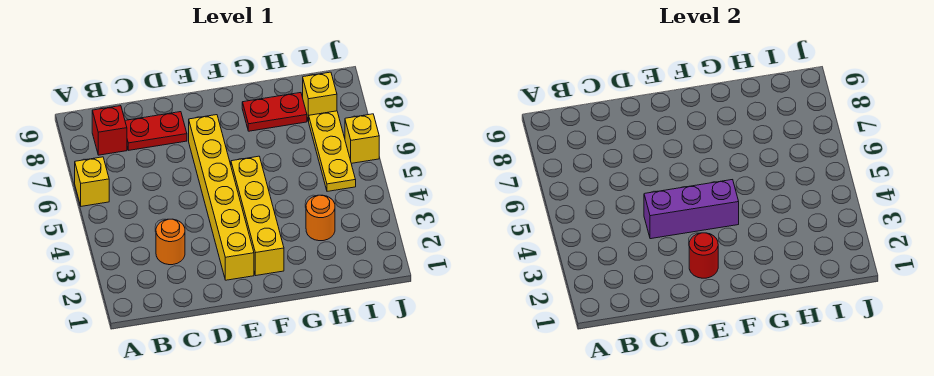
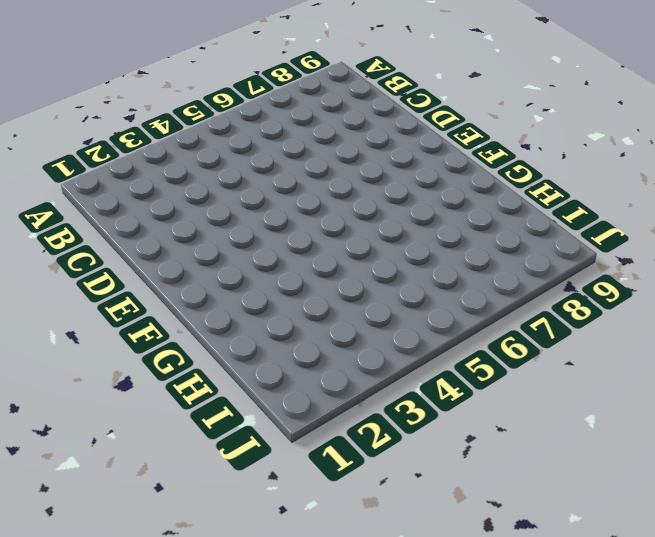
none -> yellow 1x1 brick [75,157,109,206]
none -> red 1x1 brick [92,106,127,155]
none -> orange 1x1 round brick [156,219,185,265]

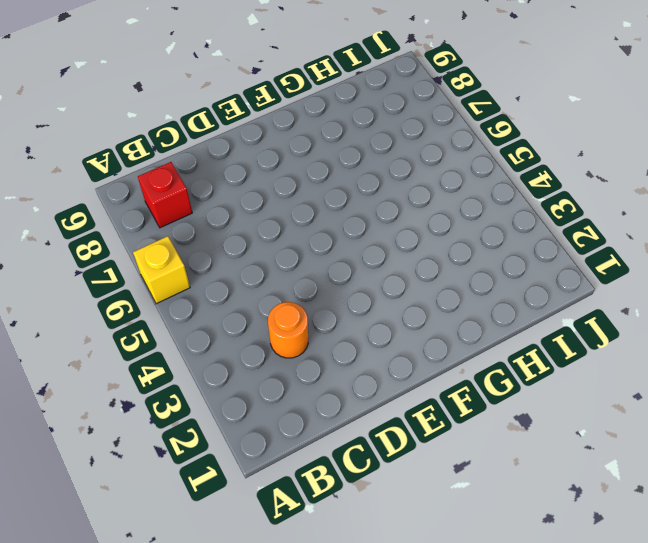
none -> red 1x2 plate [125,112,187,150]
none -> yellow 1x6 brick [189,115,254,280]
none -> yellow 1x4 brick [231,156,284,275]

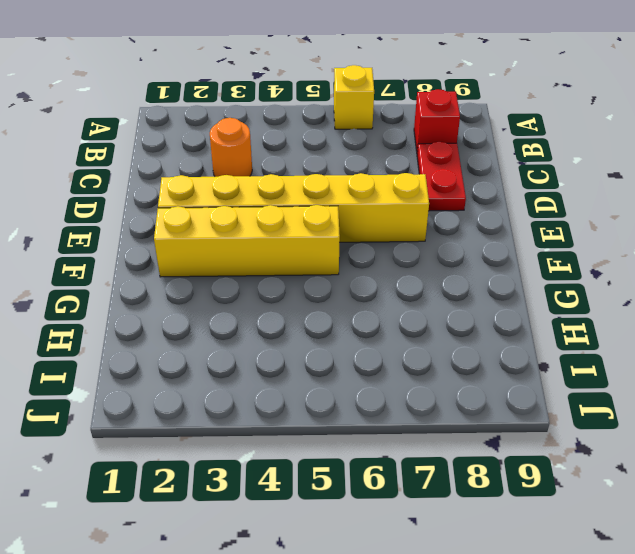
none -> red 1x2 plate [242,93,307,131]
none -> orange 1x1 round brick [306,195,335,241]
none -> yellow 1x3 plate [309,111,356,191]

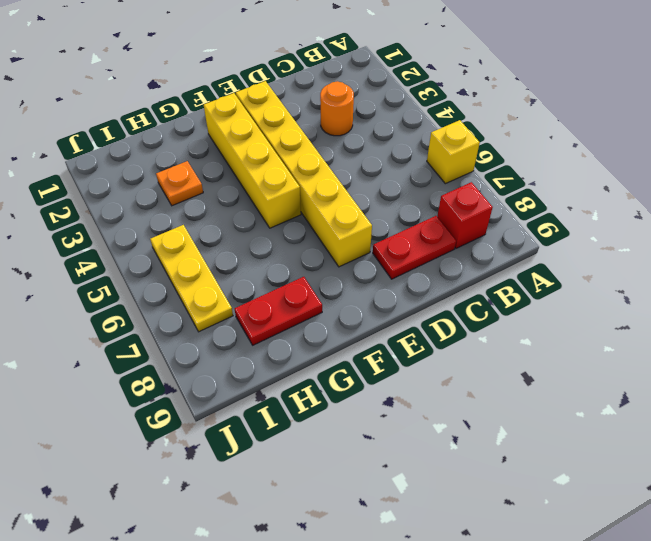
orange 1x1 plate [156,161,203,206] -> orange 1x1 round brick [306,195,335,241]
none -> yellow 1x1 brick [303,72,337,122]
none -> yellow 1x1 brick [345,114,379,163]
none -> purple 1x3 brick [644,180,739,239]

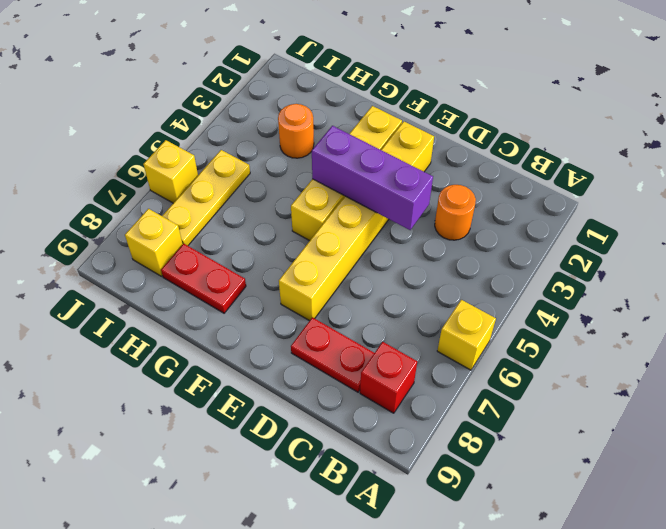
none -> red 1x1 round brick [689,233,718,278]

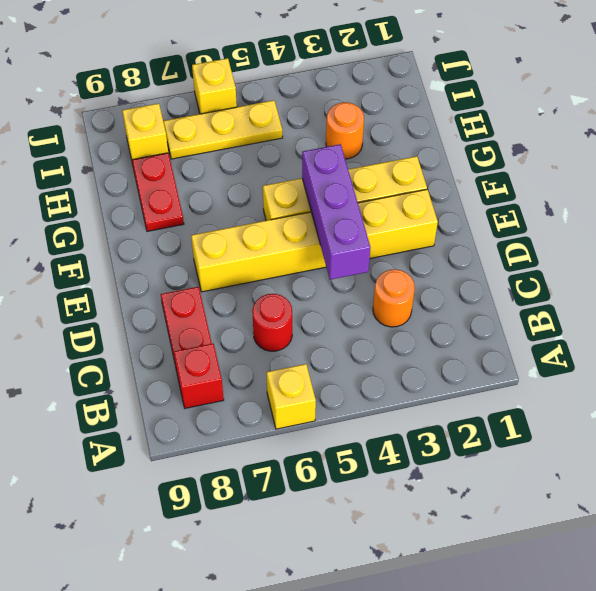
red 1x1 round brick [252,294,292,351] -> red 1x1 round brick moved to [689,233,718,278]

